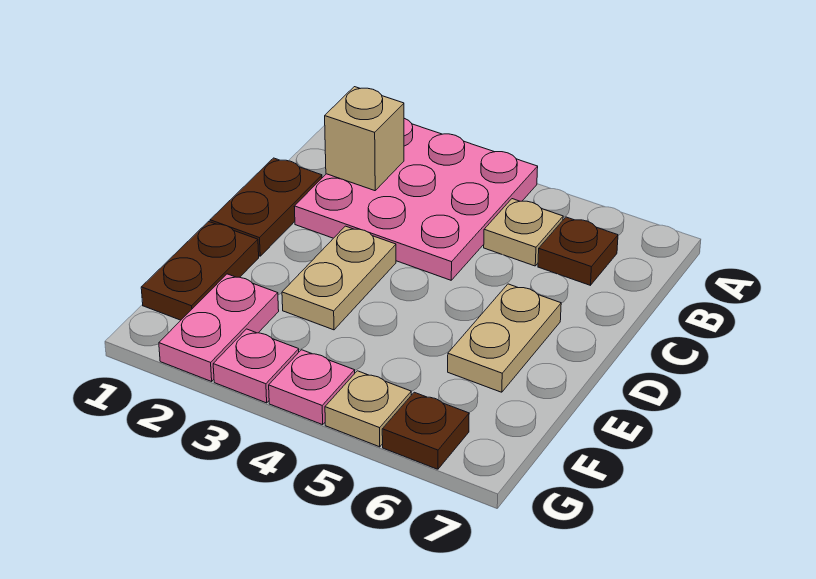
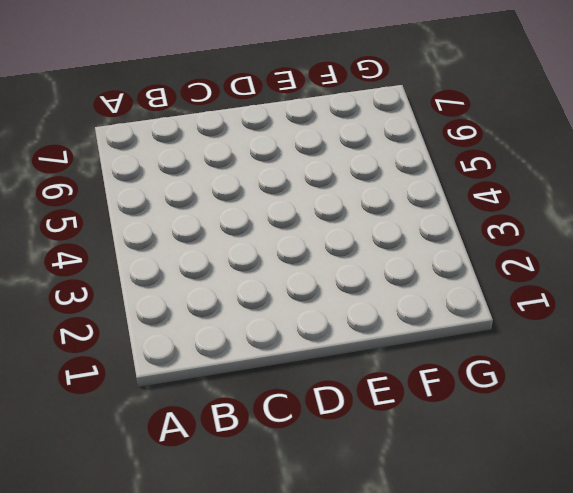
none -> pink 3x3 plate [294,118,538,280]
none -> tan 1x1 plate [484,199,563,266]
none -> brown 1x1 plate [538,217,618,285]

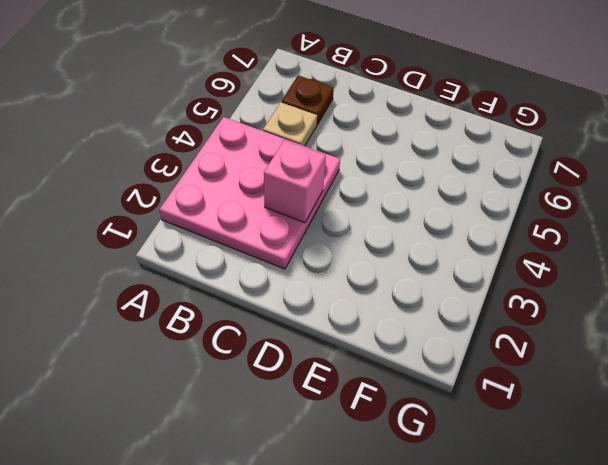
pink 1x1 brick [264,140,326,223] -> none
none -> brown 1x2 plate [210,158,322,256]
none -> tan 1x2 plate [282,226,396,330]
none -> tan 1x2 plate [448,284,561,392]

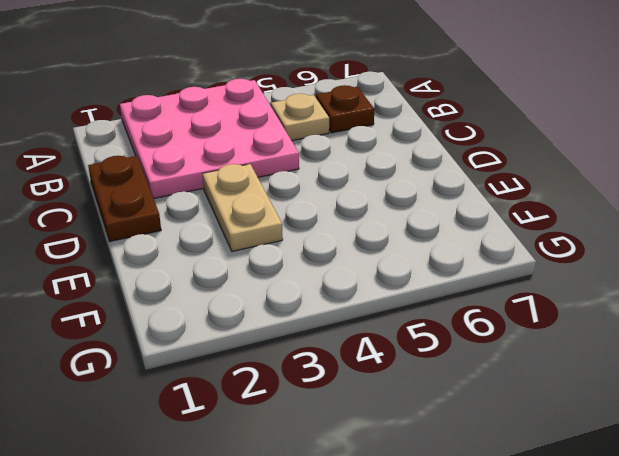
none -> tan 1x2 plate [448,284,561,392]
none -> brown 1x2 plate [141,221,259,320]
none -> pink 1x2 plate [159,274,279,381]

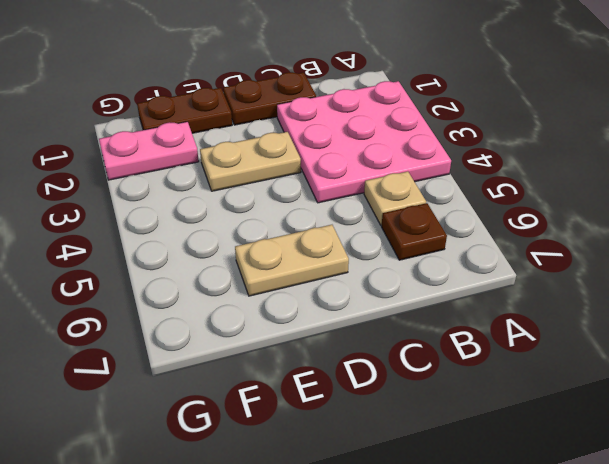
none -> pink 1x1 plate [213,329,299,403]
none -> pink 1x1 plate [269,350,355,425]
none -> tan 1x1 plate [325,371,411,447]

